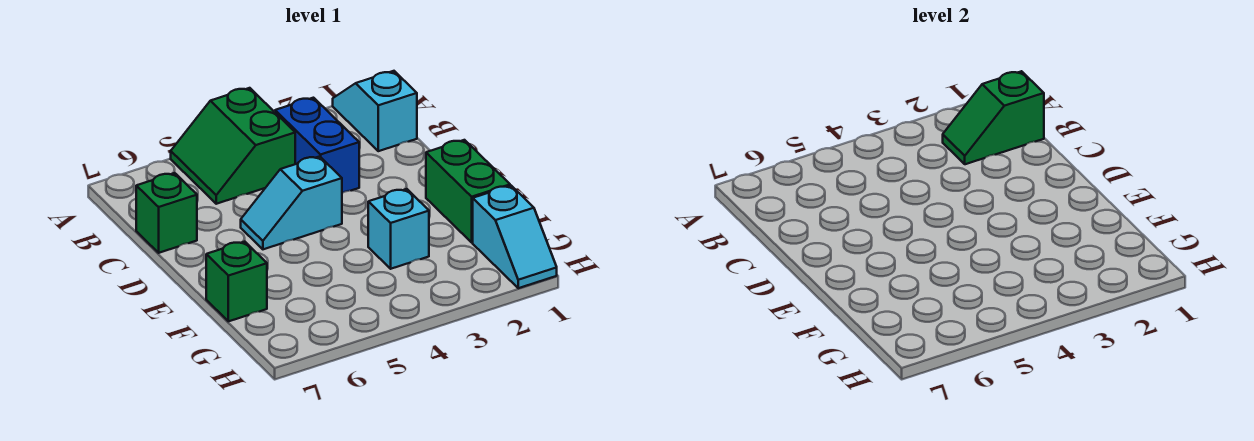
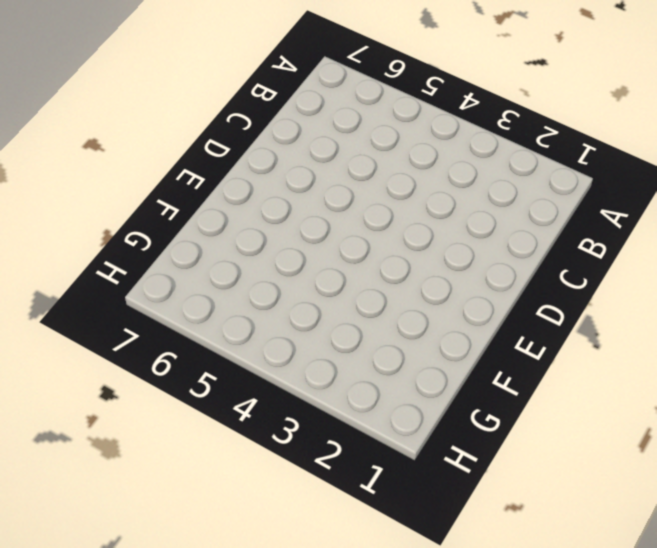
none -> cyan 1x2 slope [333,71,417,151]
none -> green 2x2 slope [171,88,295,204]

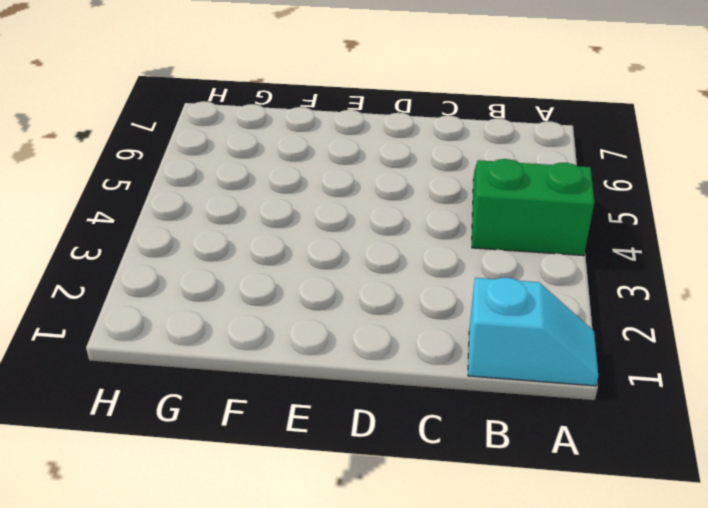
none -> blue 1x2 brick [275,98,359,193]
none -> green 1x1 brick [136,173,197,253]

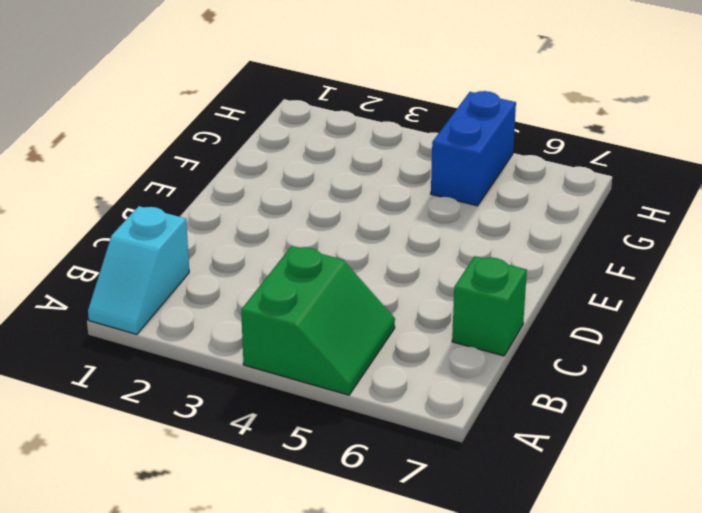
blue 1x2 brick [431,91,516,206] -> blue 1x2 brick moved to [275,98,359,193]
none -> cyan 1x2 slope [241,156,342,249]
none -> green 1x2 brick [426,140,510,242]

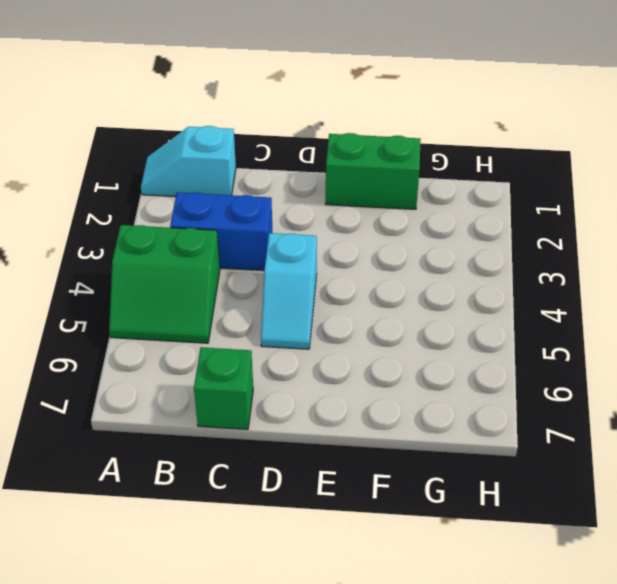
none -> cyan 1x1 brick [368,189,429,269]
none -> green 1x1 brick [206,242,267,321]

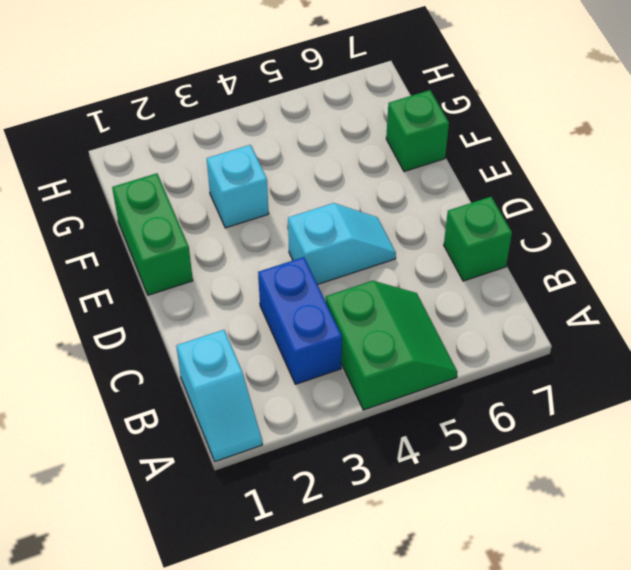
none -> cyan 1x2 slope [473,186,557,288]
none -> green 1x2 slope [943,71,1044,164]

